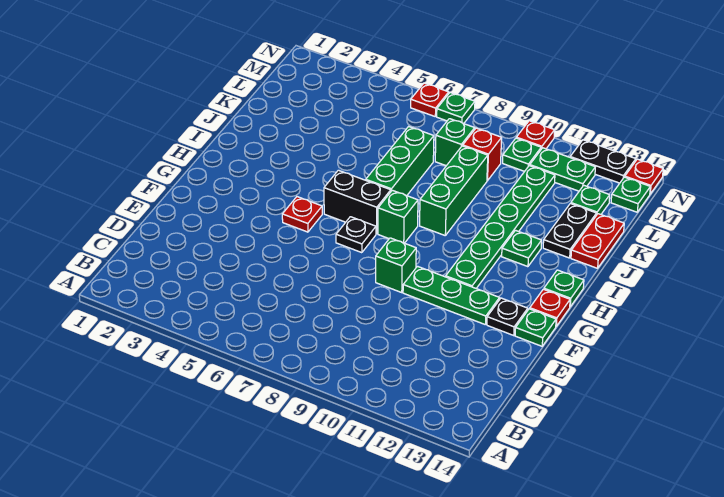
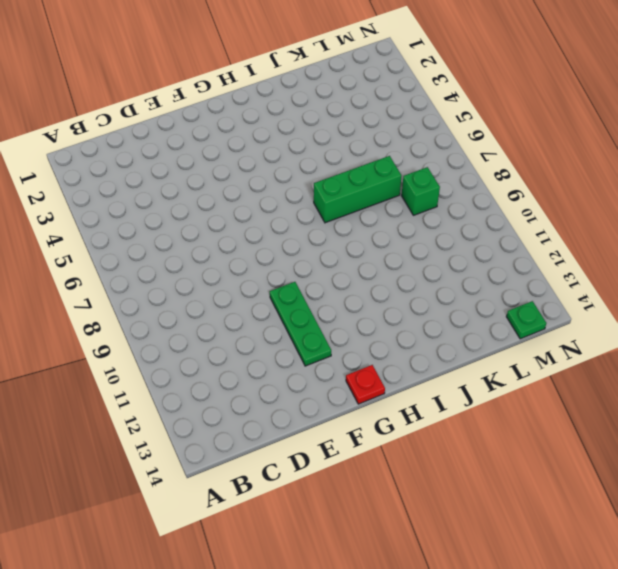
none -> green 1x1 brick [376,238,416,292]
none -> black 1x1 plate [487,298,528,335]
none -> green 1x1 plate [515,309,556,346]

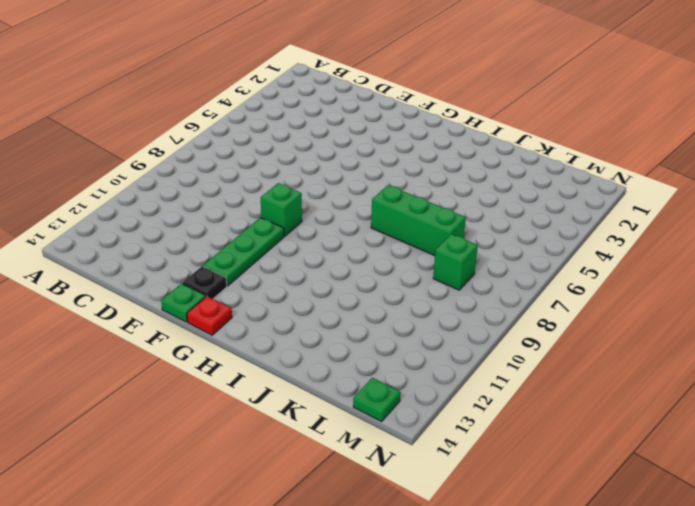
none -> red 1x1 plate [282,197,322,232]
none -> black 1x1 plate [336,217,376,253]
none -> green 1x6 plate [446,165,555,288]

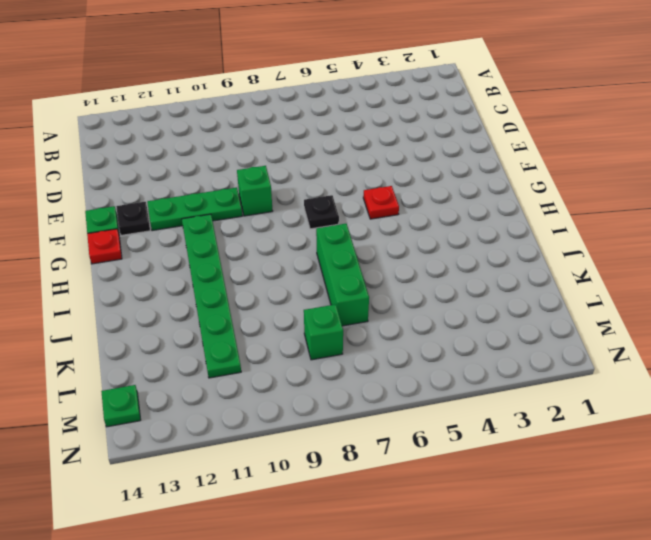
none -> black 1x2 brick [324,170,391,234]
none -> green 1x1 brick [378,190,418,243]
none -> green 1x1 plate [544,270,584,307]

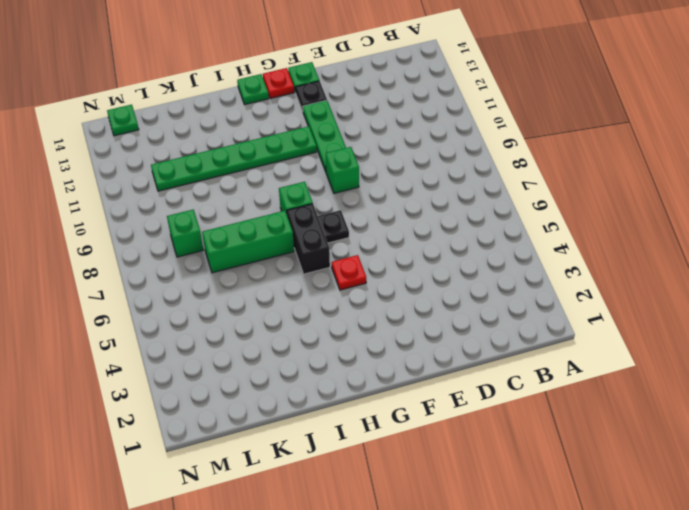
none -> green 1x3 brick [420,146,488,235]
none -> green 1x1 plate [502,230,542,267]
none -> black 1x2 plate [543,204,596,258]

